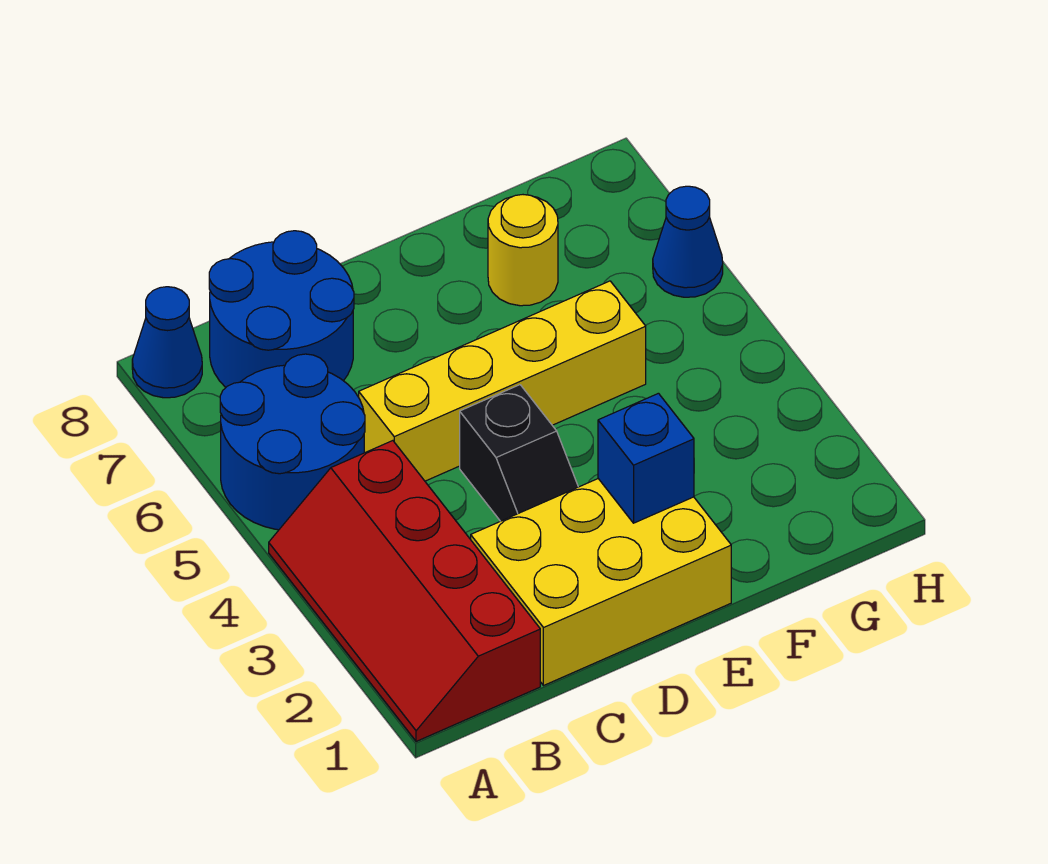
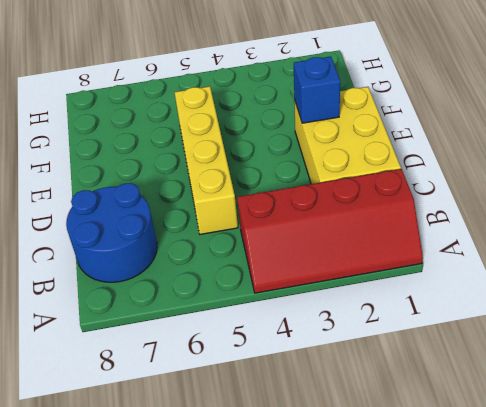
none -> blue 2x2 round brick [220,354,365,530]
none -> blue 1x1 cone [132,287,202,398]

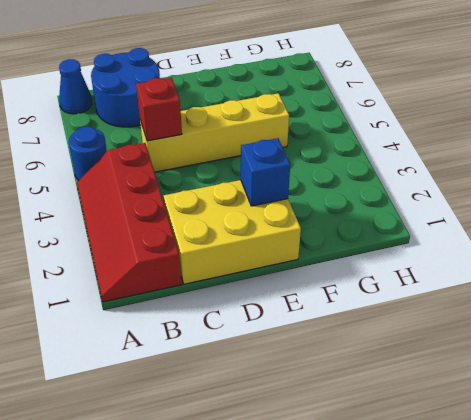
blue 1x1 round brick [69,127,107,180] -> blue 2x2 round brick [220,354,365,530]
red 1x1 brick [136,78,182,141] -> none
none -> black 1x2 slope [460,385,578,521]
none -> yellow 1x1 round brick [488,195,558,306]

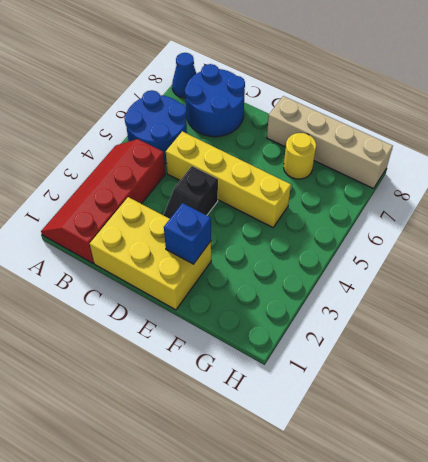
tan 1x4 brick [267,96,393,189] -> none
none -> blue 1x1 cone [653,186,723,297]

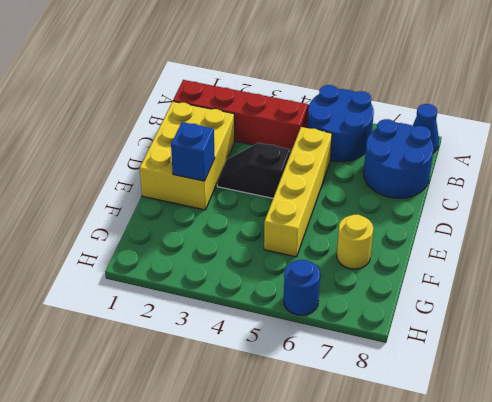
blue 1x1 round brick [284,260,320,315] -> blue 1x1 cone [653,186,723,297]

